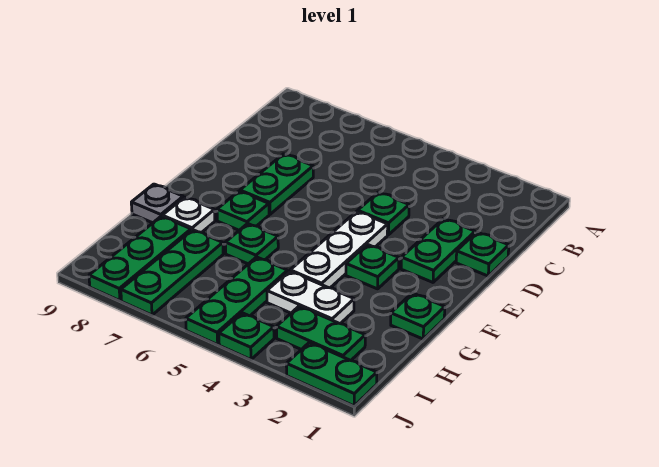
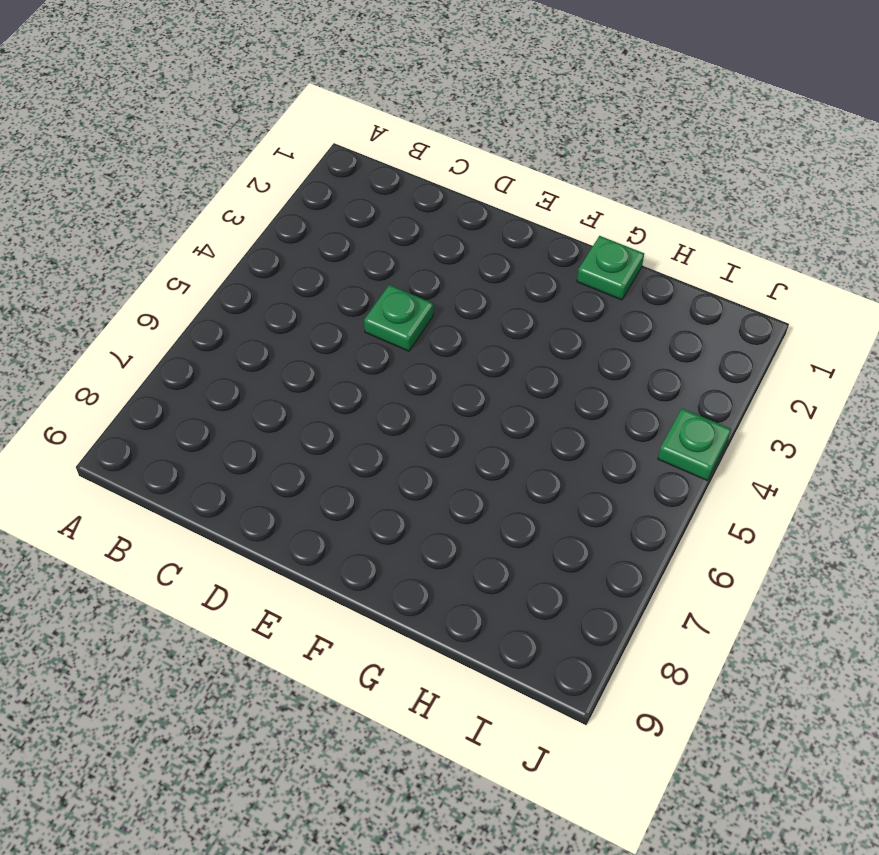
none -> green 1x1 plate [456,232,509,276]
none -> green 1x2 plate [401,219,475,282]
none -> green 1x2 plate [240,154,313,214]

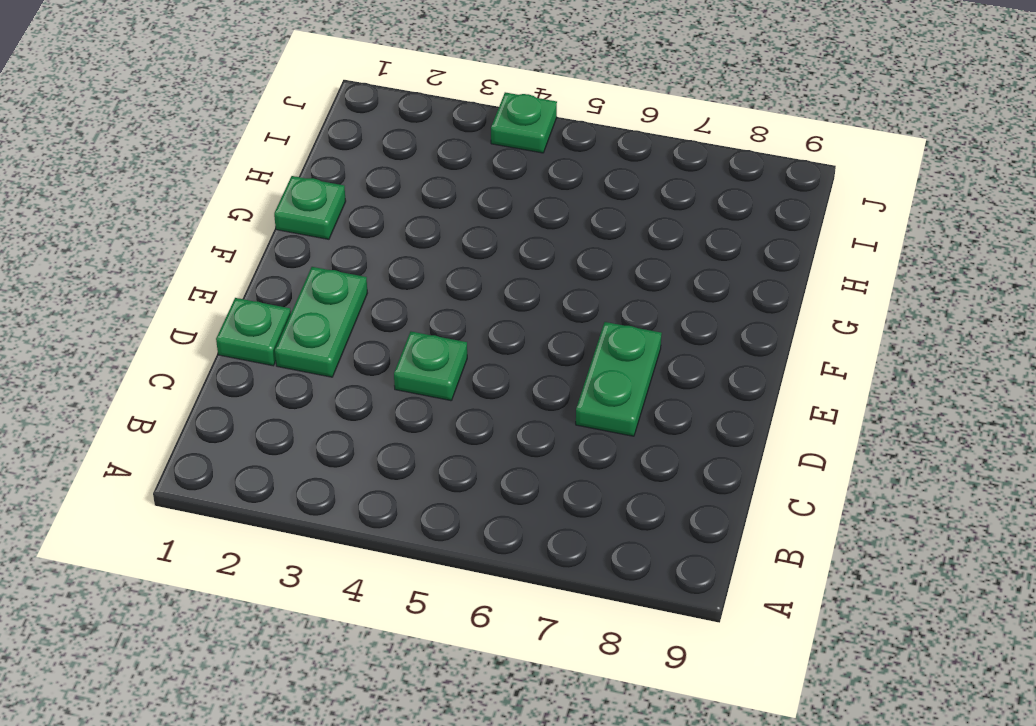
none -> white 1x3 plate [290,211,388,288]
none -> green 1x1 plate [346,244,399,289]
none -> green 1x1 plate [217,191,269,230]

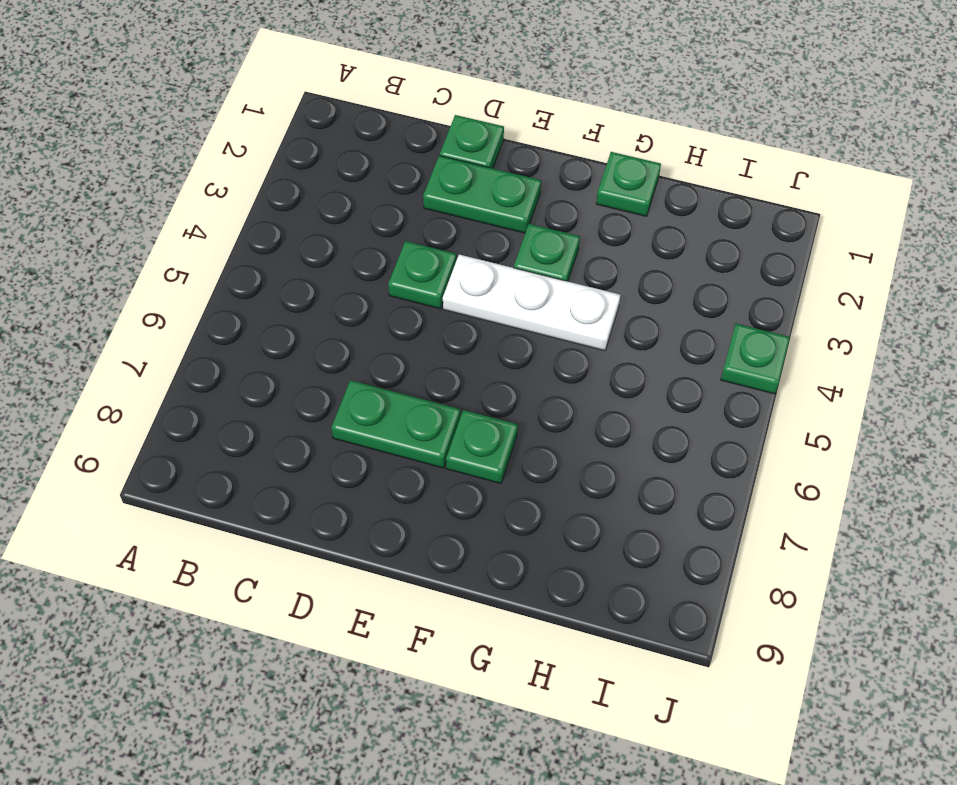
none -> green 1x1 plate [225,223,278,264]
none -> white 1x1 plate [162,197,215,232]
none -> grey 1x1 plate [131,184,183,223]

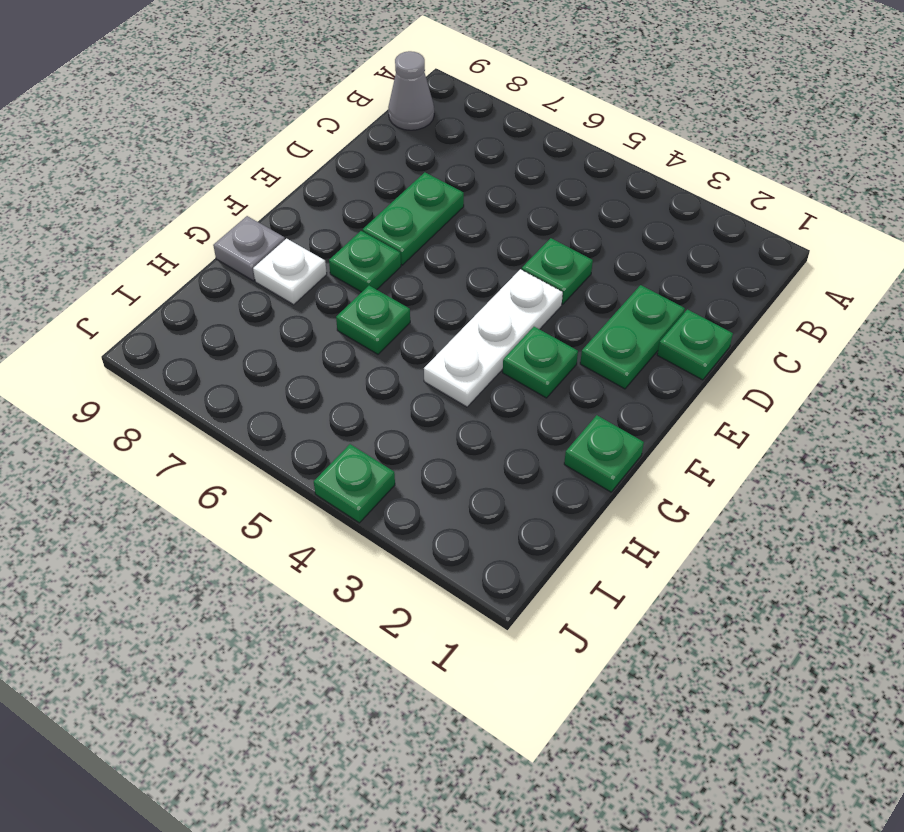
grey 1x1 cone [388,51,434,130] -> none
none -> white 1x2 plate [267,271,354,324]
none -> green 1x3 plate [186,257,288,345]
none -> green 1x3 plate [121,230,223,315]

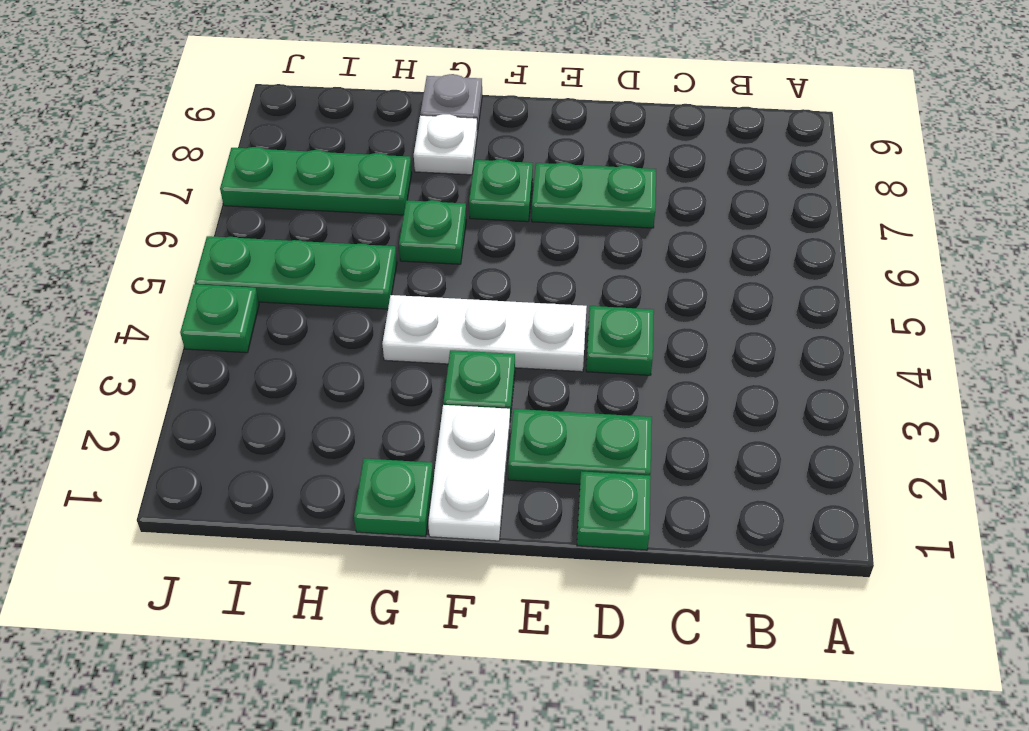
white 1x2 plate [428,405,510,541] -> white 1x2 plate moved to [267,271,354,324]
none -> green 1x3 plate [89,216,191,301]
none -> green 1x2 plate [277,306,365,361]
none -> green 1x2 plate [286,342,377,406]

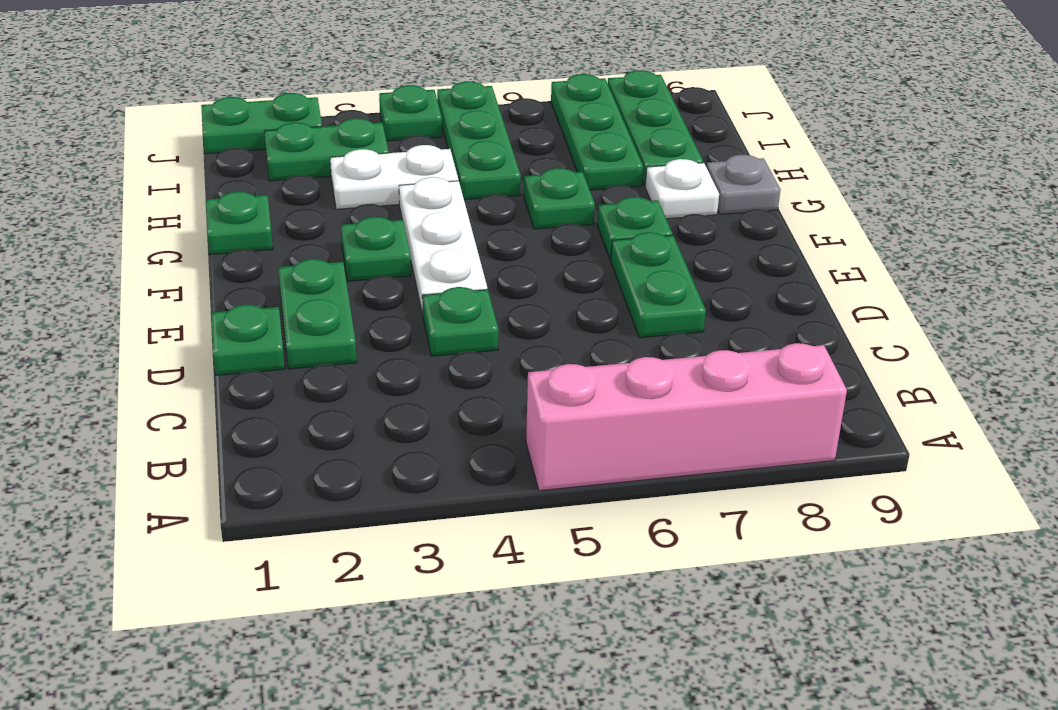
pink 1x4 brick [526,343,847,491] -> none

